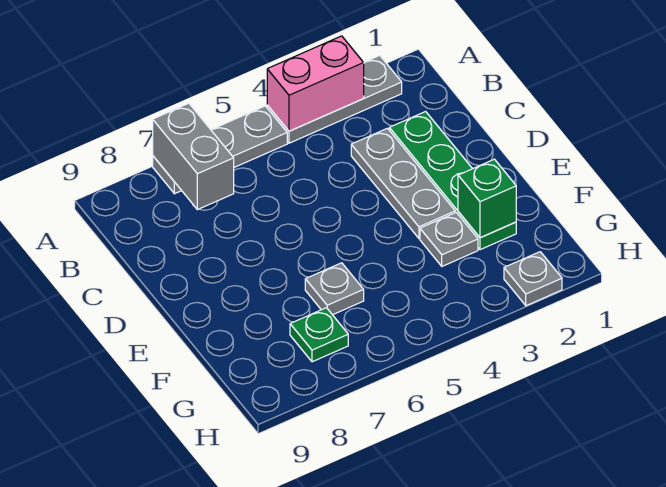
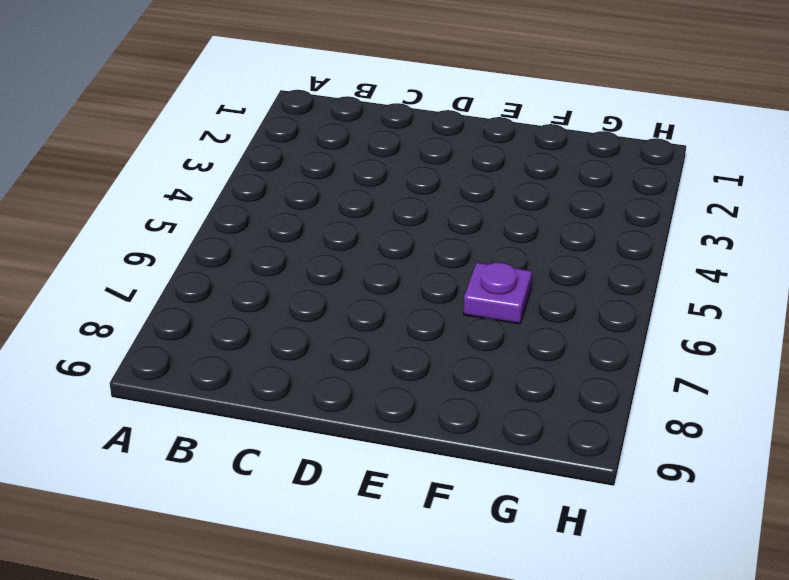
purple 1x1 plate [464,262,532,324] -> grey 1x1 plate [305,263,364,315]
none -> grey 1x3 plate [267,56,402,143]
none -> grey 1x3 plate [153,106,287,194]

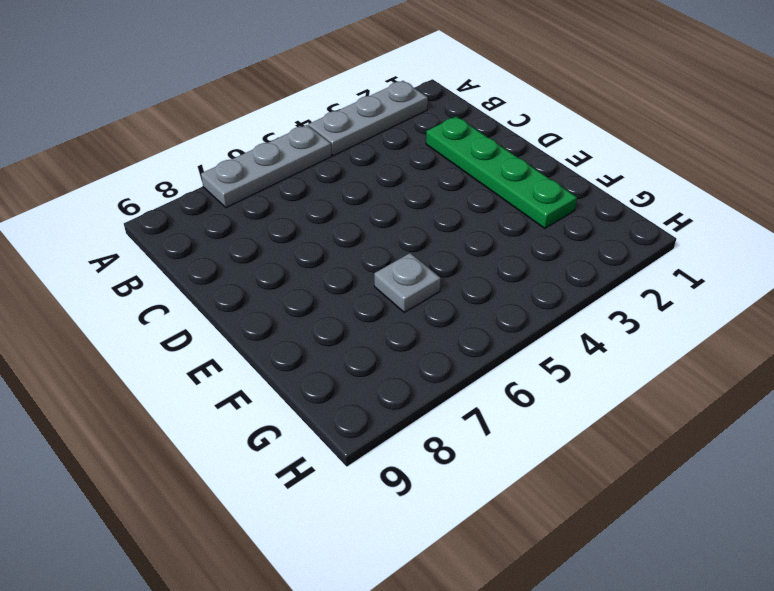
none -> grey 1x3 plate [351,128,455,238]
none -> grey 1x1 plate [420,212,478,266]

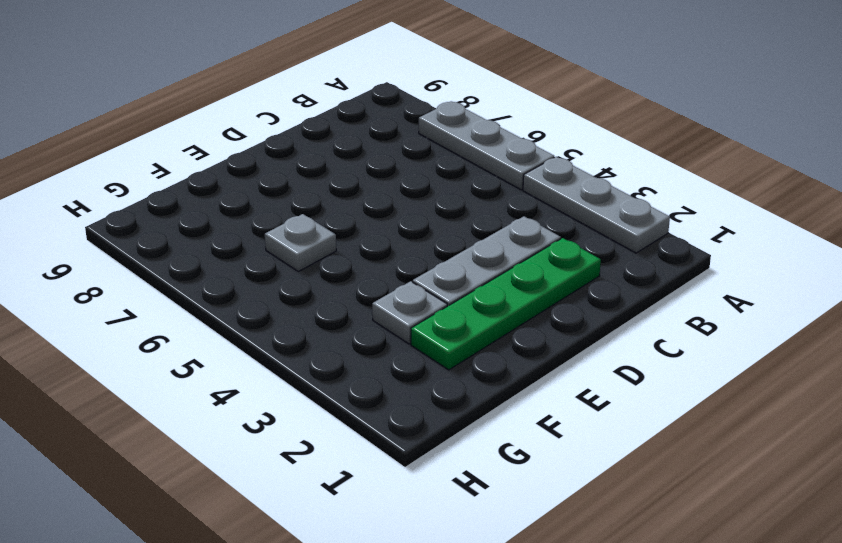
none -> green 1x1 plate [290,308,348,362]
none -> grey 1x1 plate [504,252,562,306]

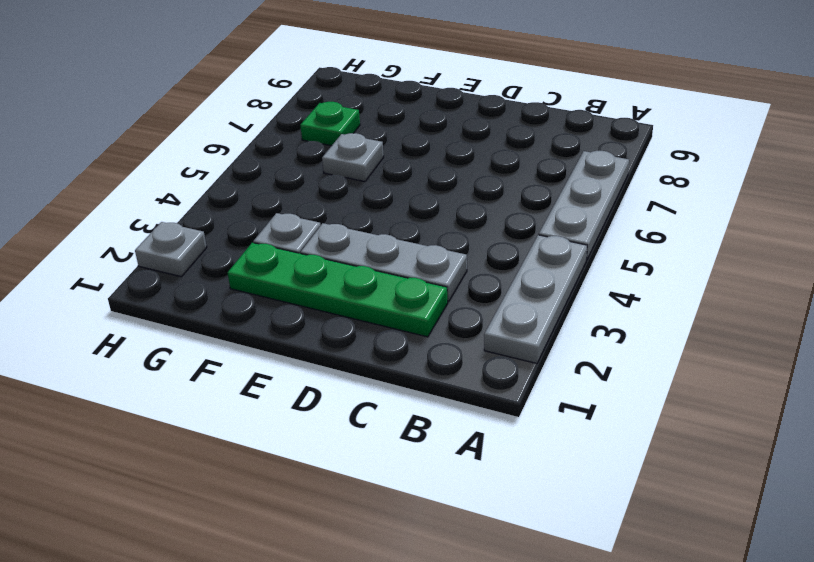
none -> pink 1x2 brick [267,36,364,131]
none -> grey 1x2 brick [153,103,234,210]

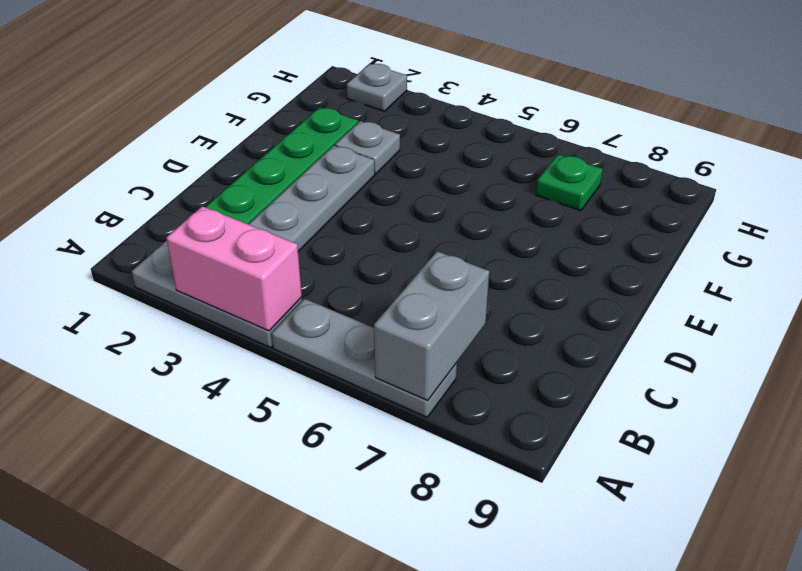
none -> grey 1x1 plate [305,263,364,315]
none -> green 1x1 brick [458,159,516,238]

